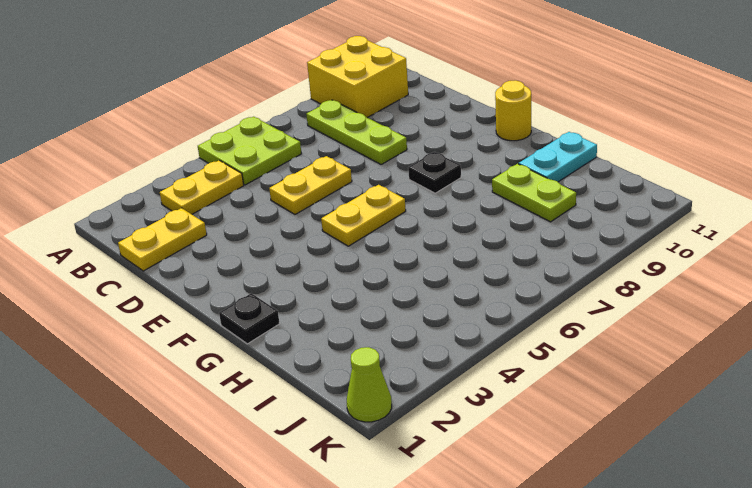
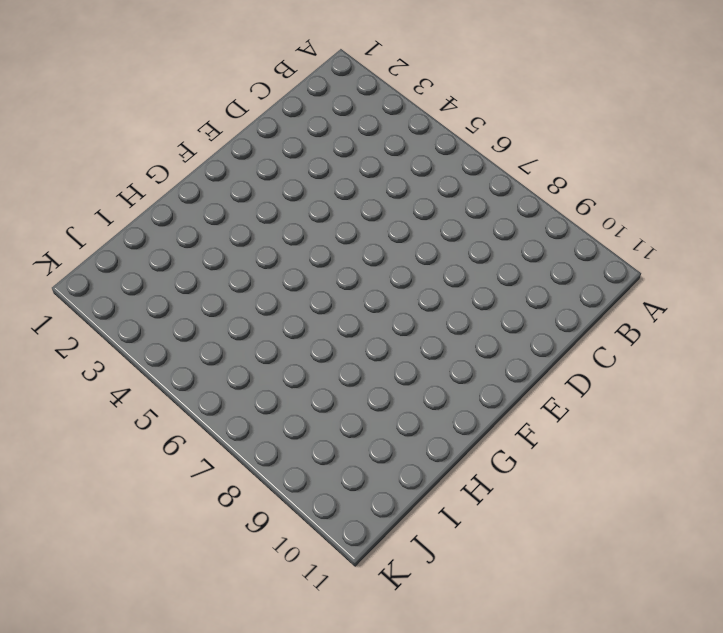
none -> lime 2x2 plate [198,117,302,185]
none -> yellow 2x2 brick [307,36,408,118]
none -> yellow 1x2 plate [160,160,244,214]

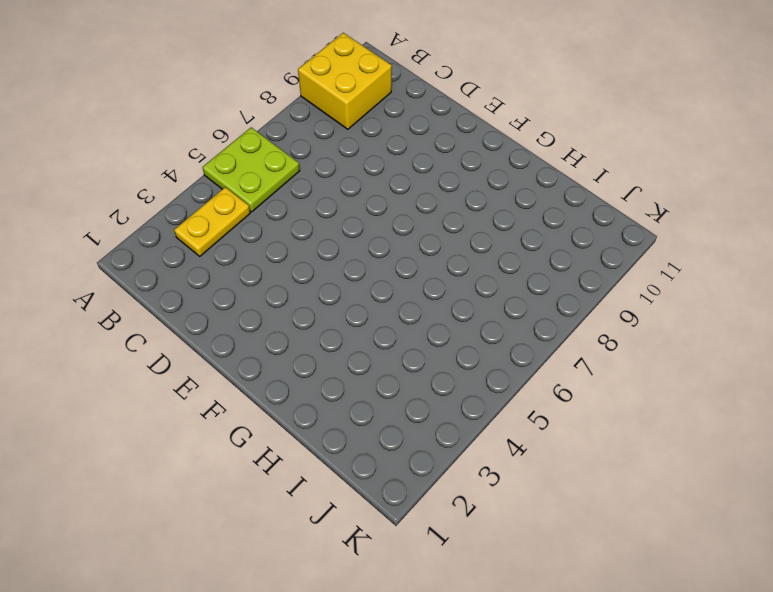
none -> lime 1x3 plate [306,100,407,164]
none -> yellow 1x2 plate [118,208,207,271]
none -> yellow 1x2 plate [269,156,352,214]

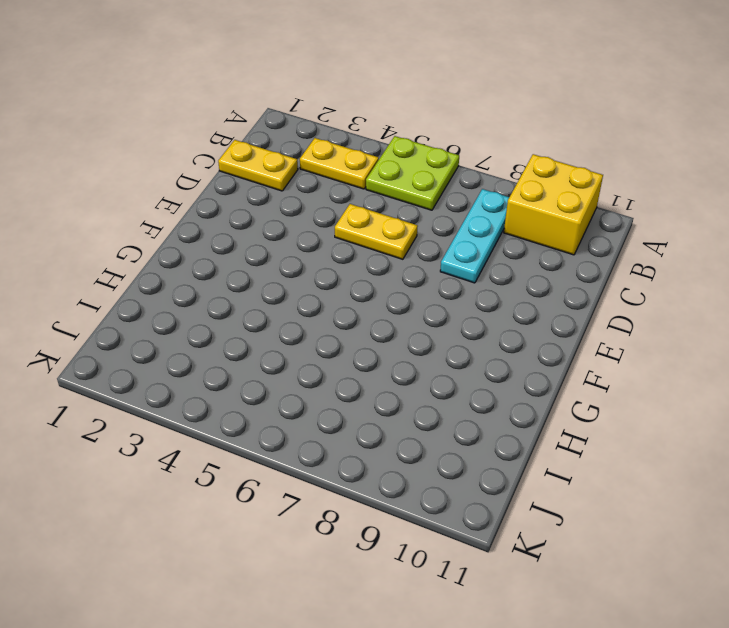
cyan 1x3 plate [440,189,509,283] -> lime 1x3 plate [306,100,407,164]
none -> yellow 1x2 plate [321,185,406,246]
none -> black 1x1 plate [408,152,461,193]
none -> yellow 1x1 round brick [495,80,531,141]

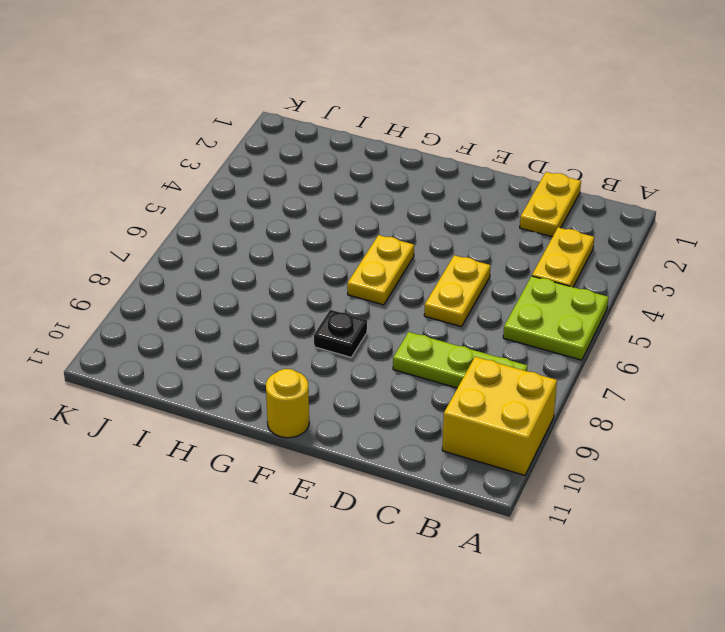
none -> black 1x1 plate [219,293,280,344]
none -> lime 1x2 plate [492,164,576,222]
none -> cyan 1x2 plate [519,132,597,182]

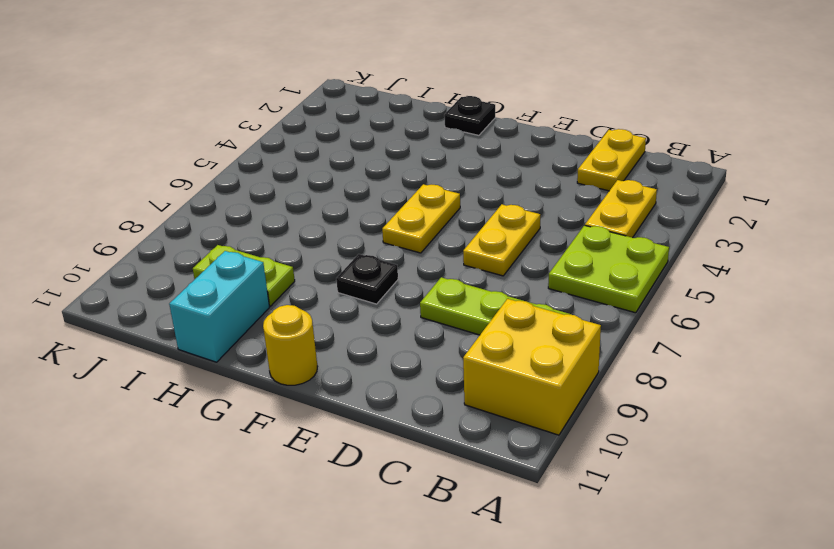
cyan 1x2 brick [169,251,270,362] -> cyan 1x2 plate [519,132,597,182]
none -> lime 1x1 cone [347,347,392,422]

